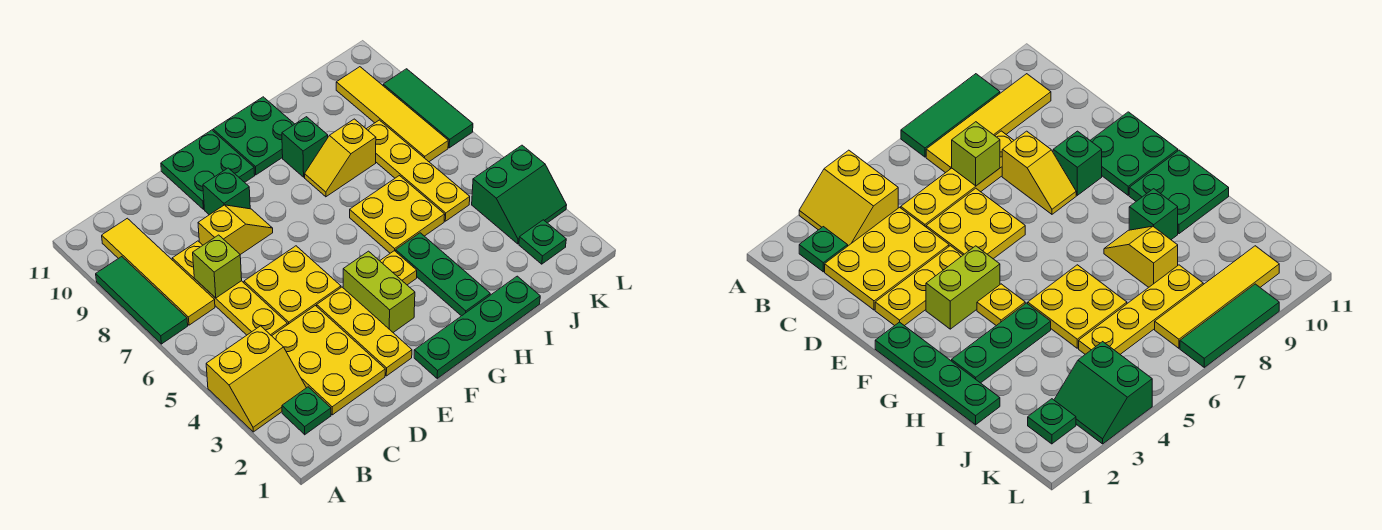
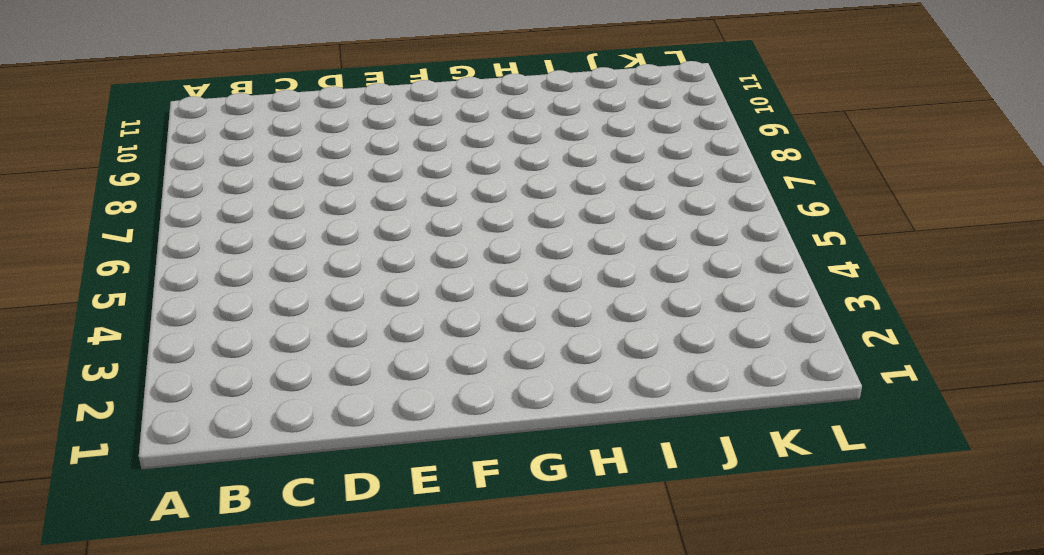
none -> yellow 2x2 slope [206,326,306,432]
none -> green 1x3 tile [96,257,188,344]
none -> green 1x1 plate [282,387,331,435]

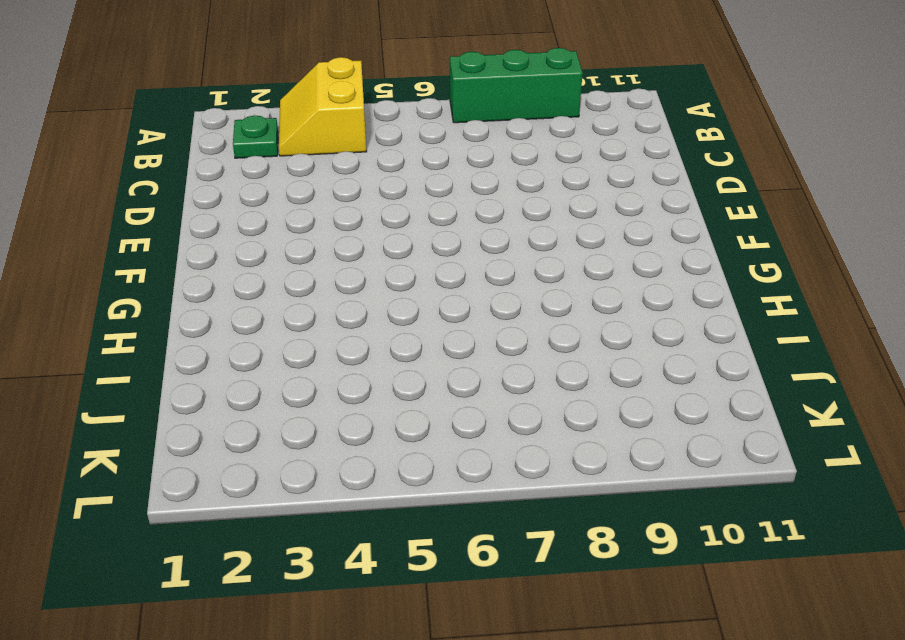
green 1x3 brick [450,48,583,123] -> green 1x3 tile [96,257,188,344]
none -> yellow 1x4 tile [102,218,215,325]
none -> yellow 2x3 plate [272,306,385,415]
none -> yellow 1x4 plate [172,241,287,336]

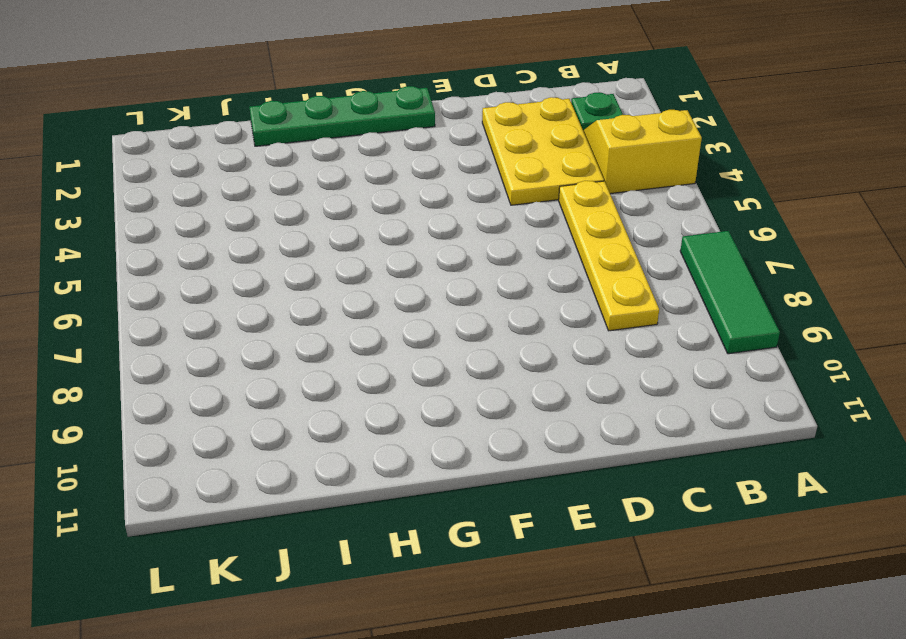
none -> yellow 1x4 tile [102,218,215,325]
none -> yellow 2x2 plate [244,246,341,325]
none -> yellow 1x2 slope [198,205,273,255]

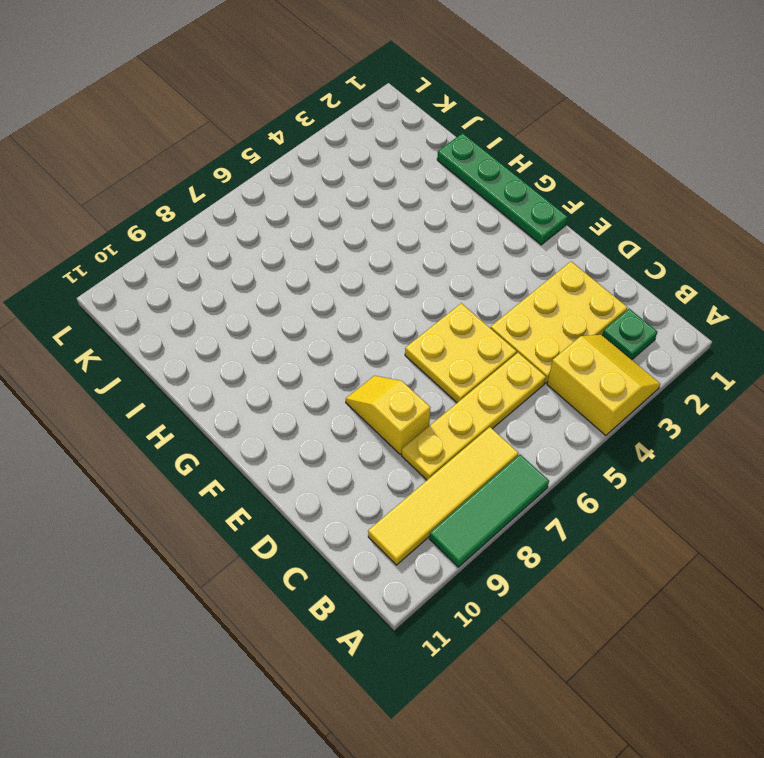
none -> yellow 1x3 plate [317,287,412,376]
none -> green 1x1 brick [203,168,250,215]
none -> green 2x2 plate [161,130,255,209]

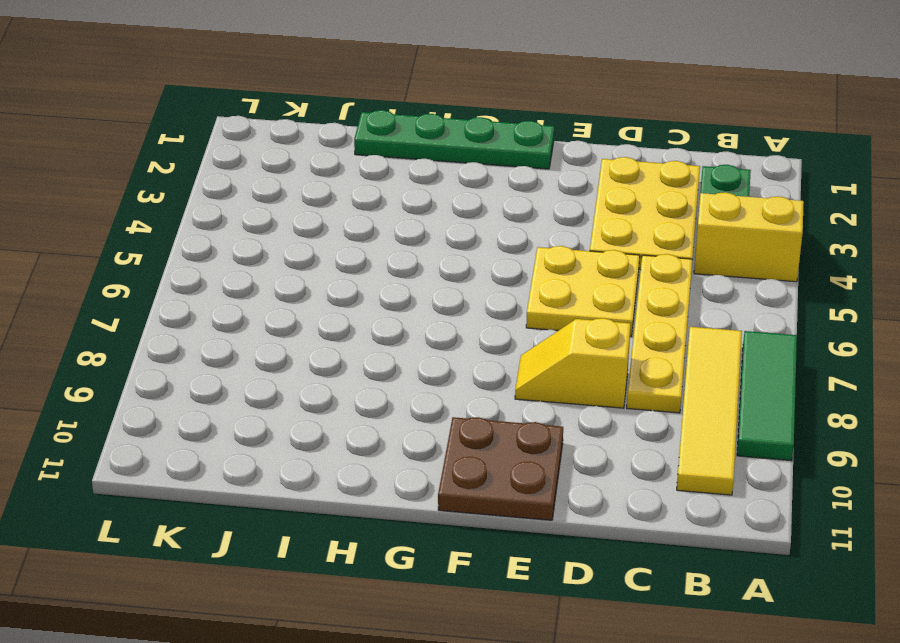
brown 2x2 plate [438,417,563,520] -> green 2x2 plate [161,130,255,209]
none -> yellow 1x3 plate [317,287,412,376]
none -> green 1x1 brick [203,168,250,215]
none -> lime 1x2 brick [343,251,415,332]

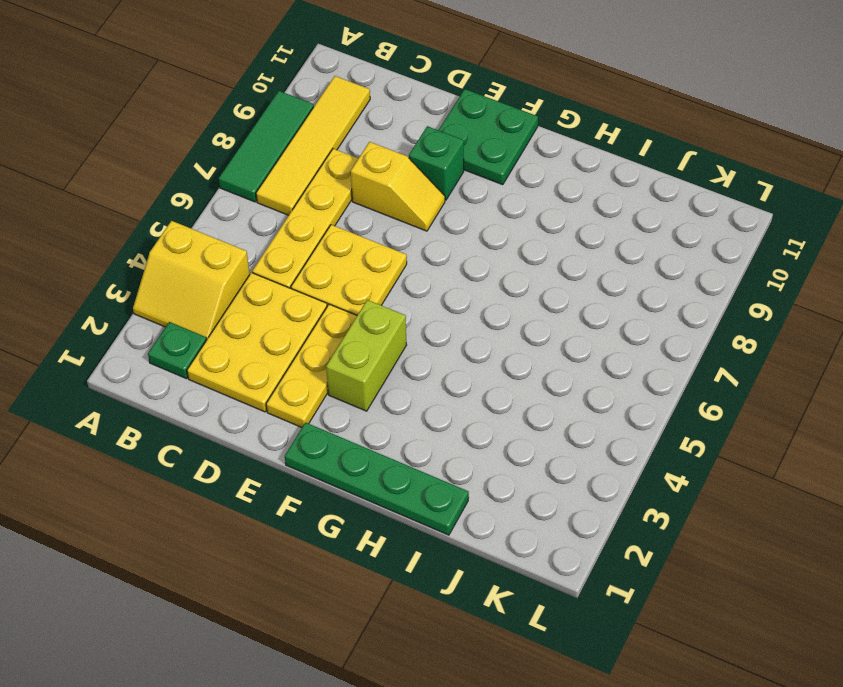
none -> yellow 1x1 plate [380,251,417,285]
none -> green 2x2 plate [213,97,294,175]
none -> green 1x3 plate [396,233,490,316]

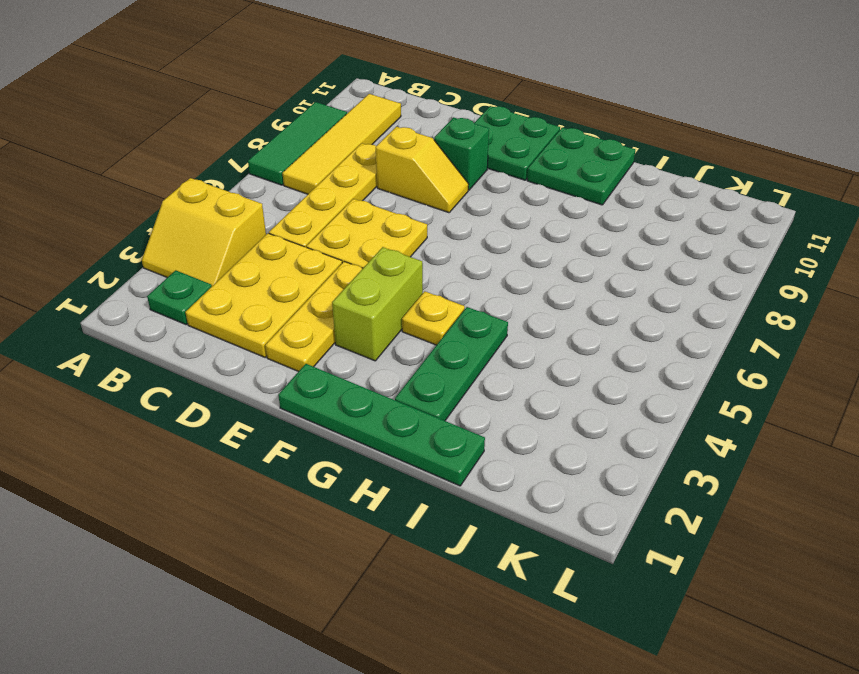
none -> yellow 2x2 plate [350,176,445,253]
none -> yellow 1x2 slope [305,119,376,197]
none -> green 1x1 brick [282,117,328,177]

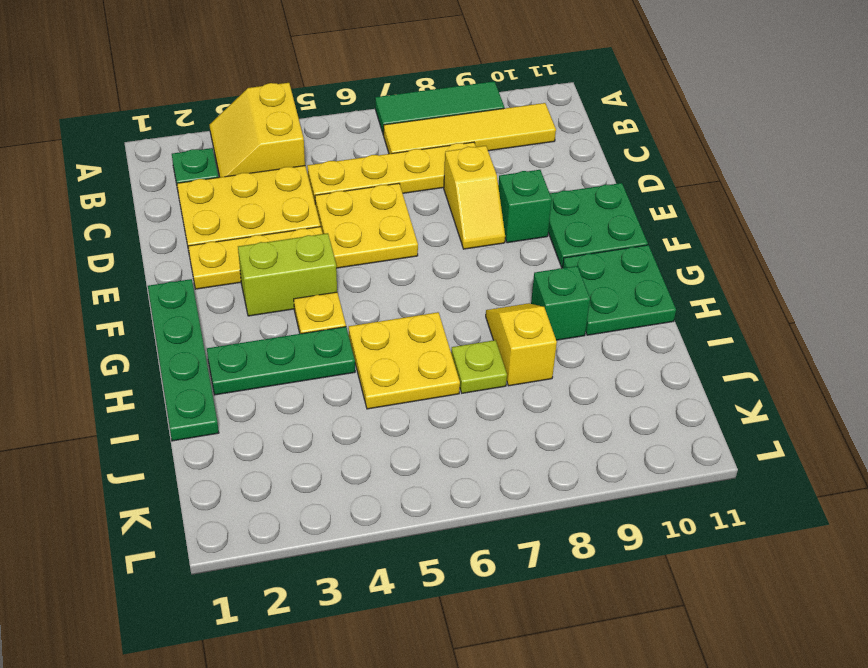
lime 1x1 plate [451,340,507,393] -> none
none -> yellow 1x4 plate [367,120,470,221]
none -> green 1x1 plate [519,220,566,264]
none -> green 2x2 slope [472,145,567,244]

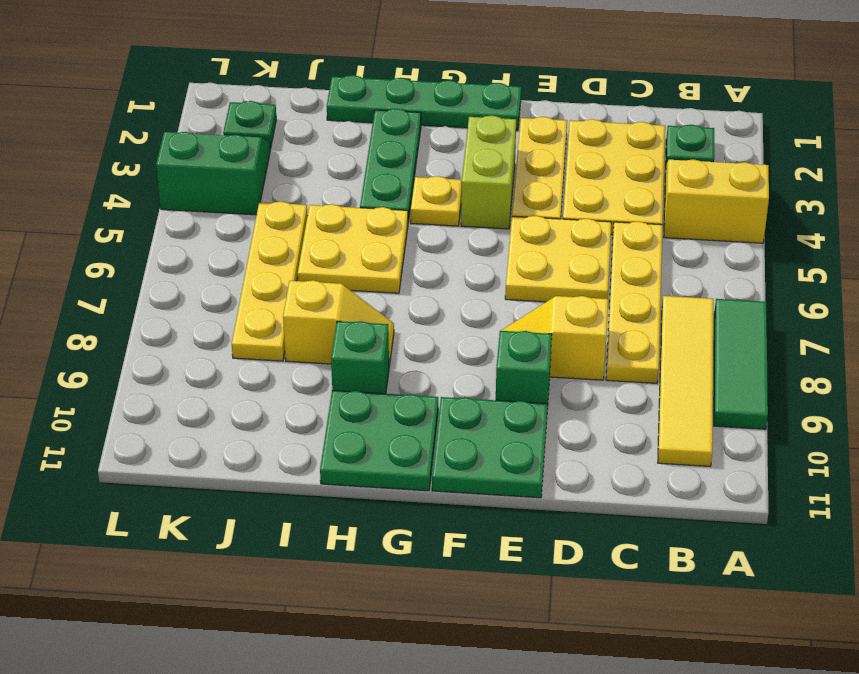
none -> yellow 1x4 tile [336,67,448,162]
none -> green 1x3 tile [383,69,473,148]
none -> lime 1x1 brick [193,235,242,298]

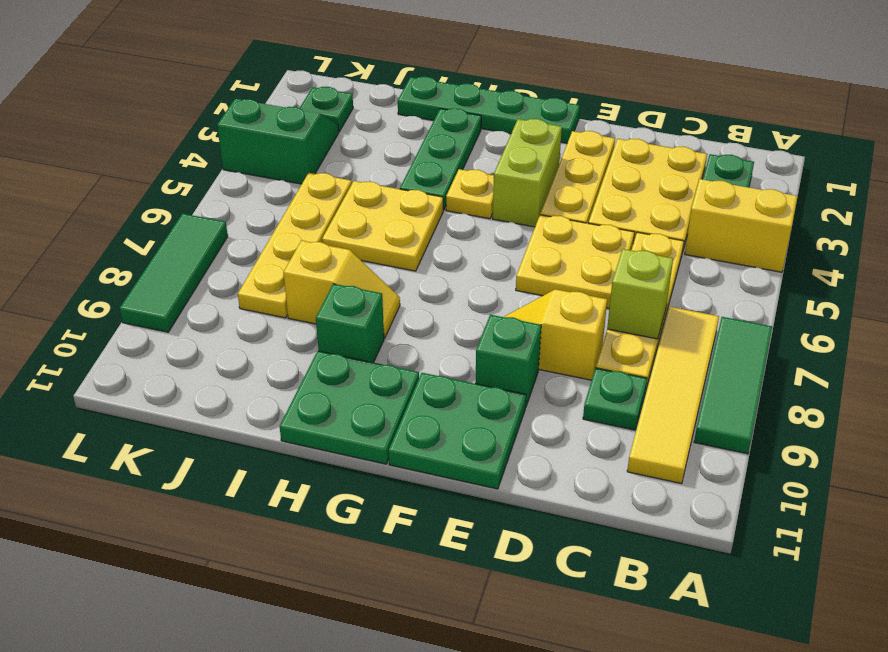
green 1x1 plate [583,368,647,430] -> none
none -> yellow 1x4 tile [336,67,448,162]

